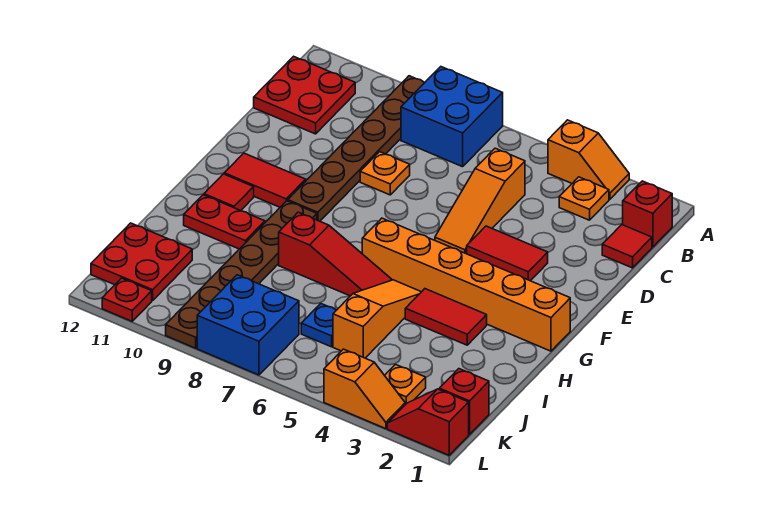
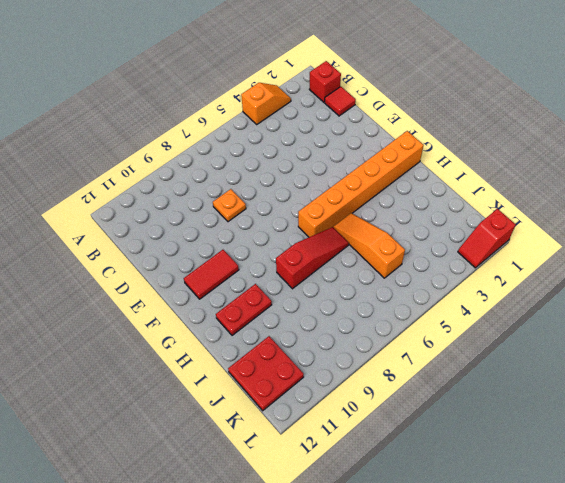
none -> blue 2x2 brick [401,67,503,167]
none -> brown 1x6 plate [288,76,425,221]
none -> orange 1x1 plate [559,177,609,220]

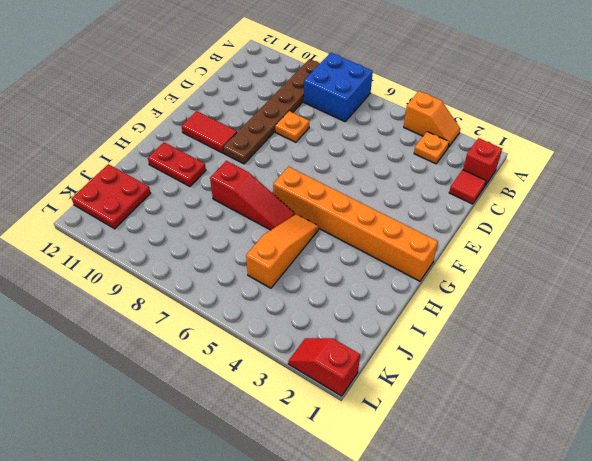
none -> red 2x2 plate [254,56,355,134]
none -> orange 1x3 slope [435,148,525,254]
none -> red 1x2 tile [467,226,548,281]

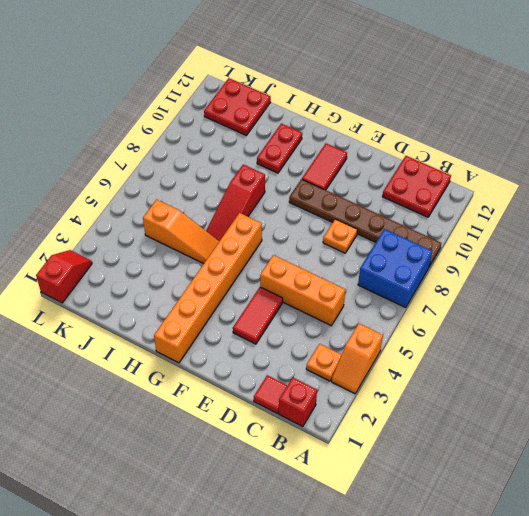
orange 1x3 brick [260,255,345,326] -> orange 1x3 slope [435,148,525,254]
none -> brown 1x6 plate [166,201,317,348]
none -> red 1x1 tile [204,174,254,211]
none -> red 1x2 tile [405,289,487,345]

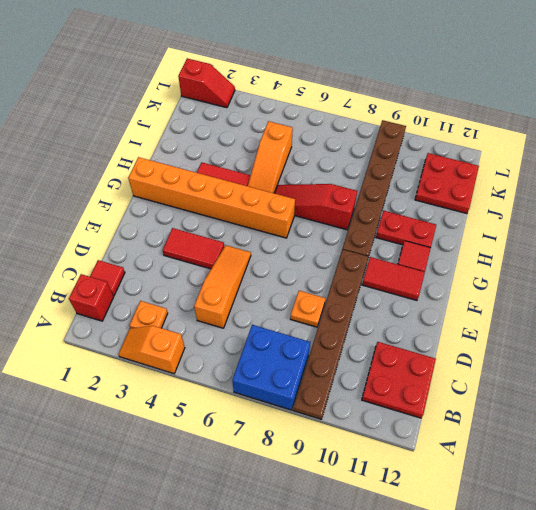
none -> blue 1x1 plate [301,304,336,347]
none -> red 1x1 brick [439,369,489,435]
none -> orange 1x1 plate [385,365,426,405]

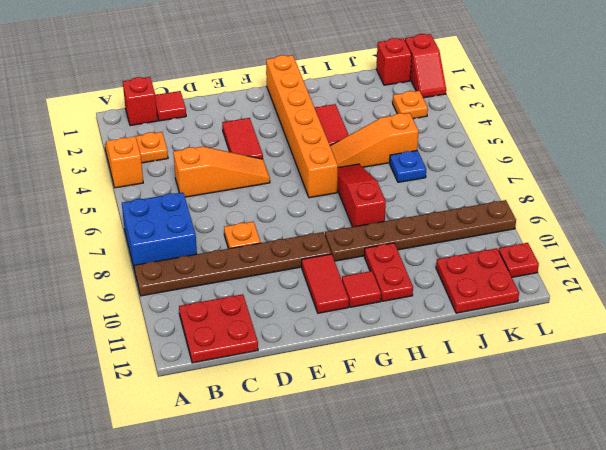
none -> blue 2x2 brick [197,275,299,375]
none -> orange 1x2 slope [324,349,405,429]

